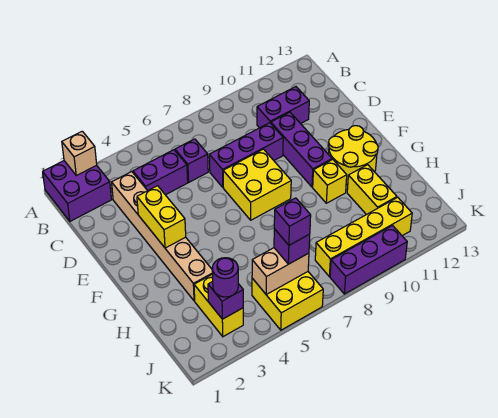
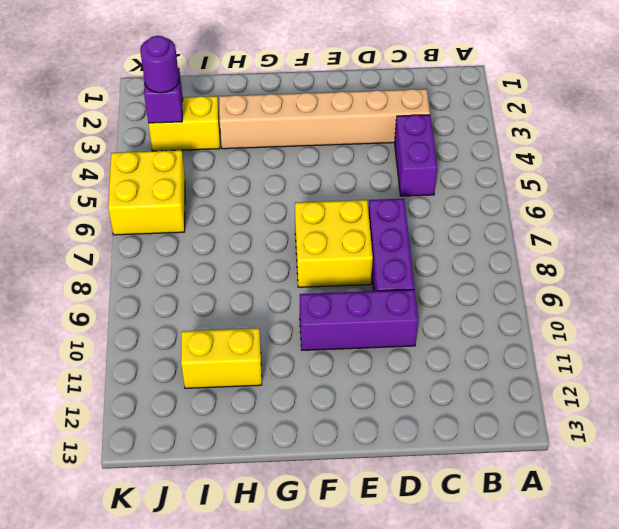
none -> purple 2x2 brick [43,161,112,221]
none -> purple 1x1 brick [175,139,208,182]
none -> purple 1x2 brick [257,87,309,128]

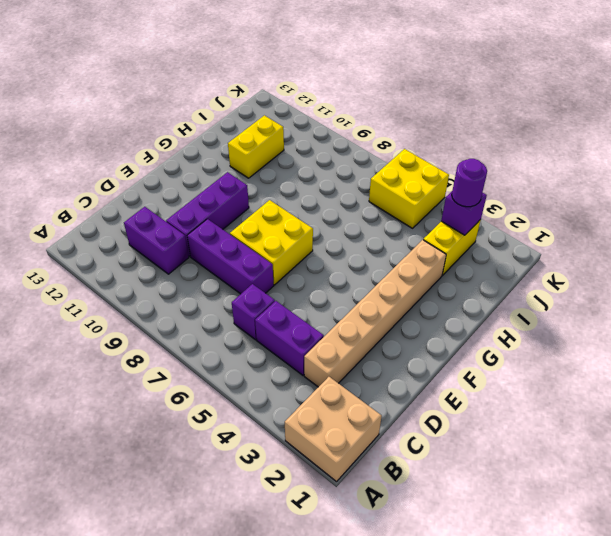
tan 2x2 brick [285,377,382,482] -> purple 2x2 brick [43,161,112,221]
none -> yellow 2x2 round brick [328,126,378,185]
none -> yellow 1x1 brick [313,160,347,203]
none -> yellow 1x4 brick [315,197,412,277]

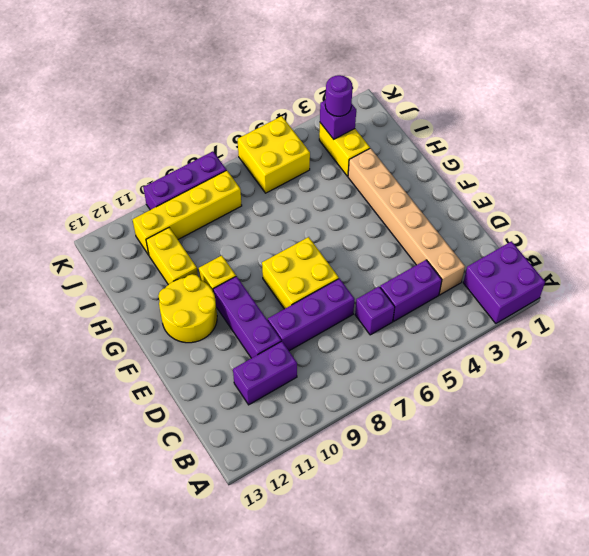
none -> tan 1x1 brick [62,131,97,175]
none -> yellow 1x2 brick [137,186,186,248]
none -> tan 1x2 brick [252,248,309,294]

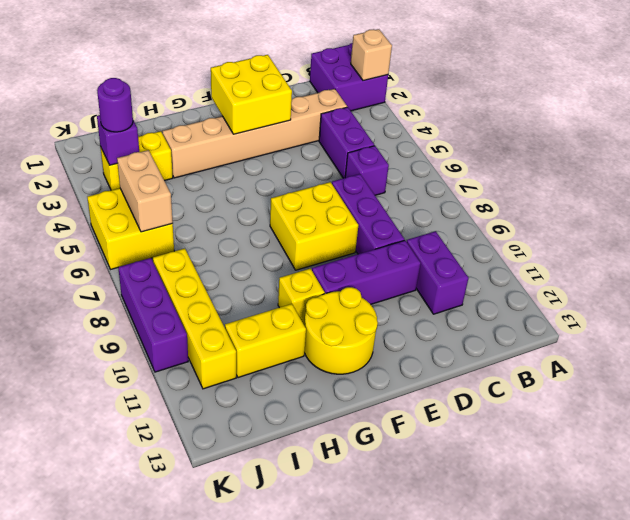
yellow 2x2 brick [211,55,292,134] -> yellow 1x2 brick [137,186,186,248]
none -> purple 1x1 brick [274,229,310,264]
none -> purple 1x1 brick [274,198,311,245]

